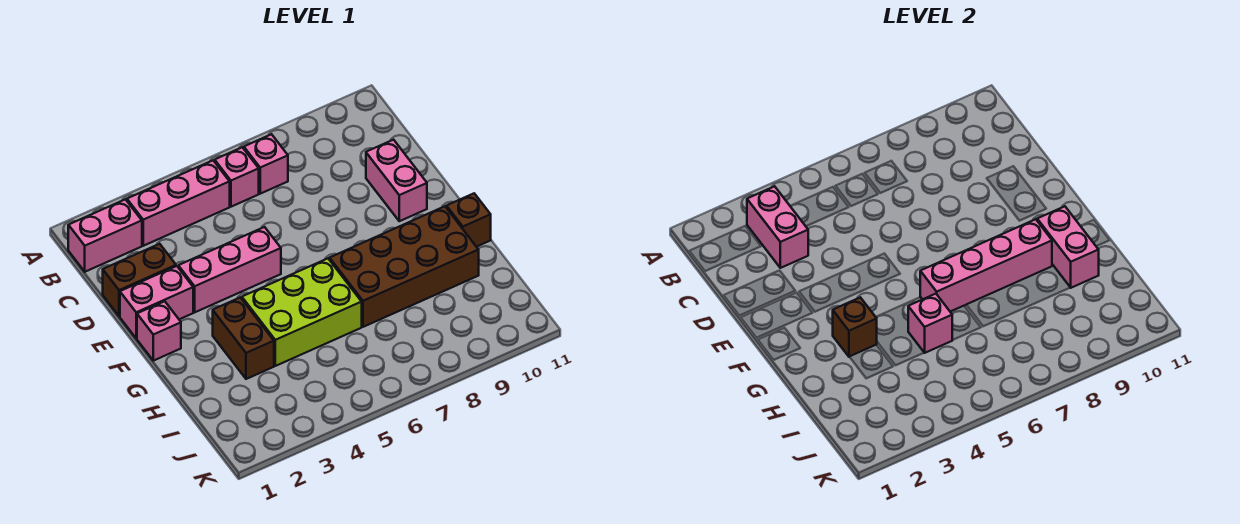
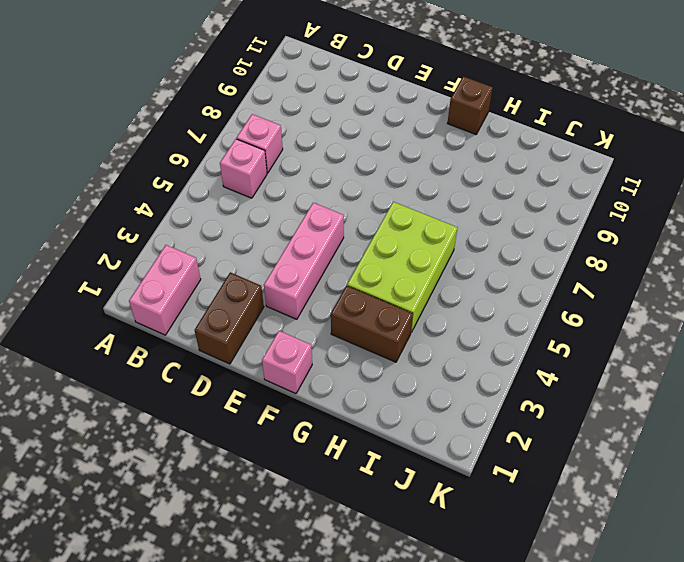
none -> pink 1x3 brick [127,161,230,246]
none -> pink 1x2 brick [366,140,427,221]
none -> pink 1x2 brick [120,266,193,338]

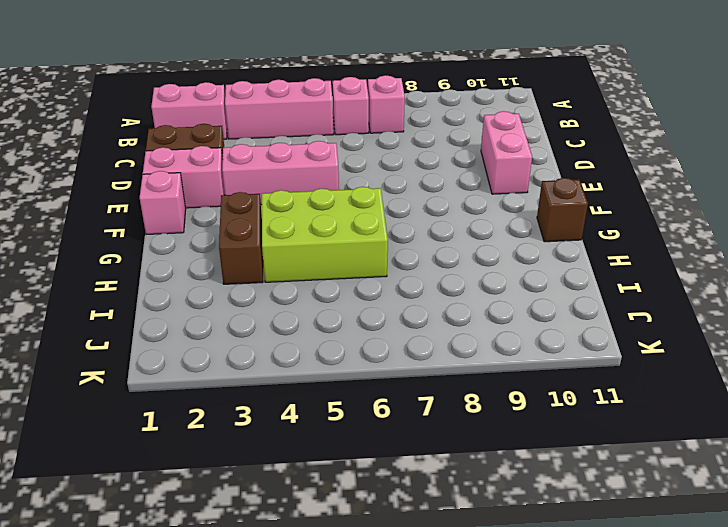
none -> brown 2x4 brick [330,206,479,327]
none -> pink 1x2 brick [747,186,808,268]
none -> brown 1x1 brick [833,297,877,357]

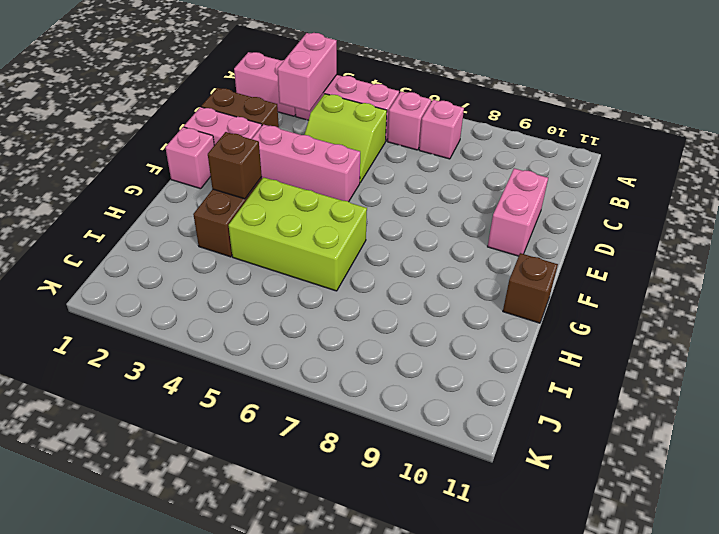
lime 2x2 slope [304,94,387,183] -> none
none -> brown 2x4 brick [330,206,479,327]
none -> pink 1x4 brick [920,219,1052,312]
none -> pink 1x2 brick [1037,206,1099,288]

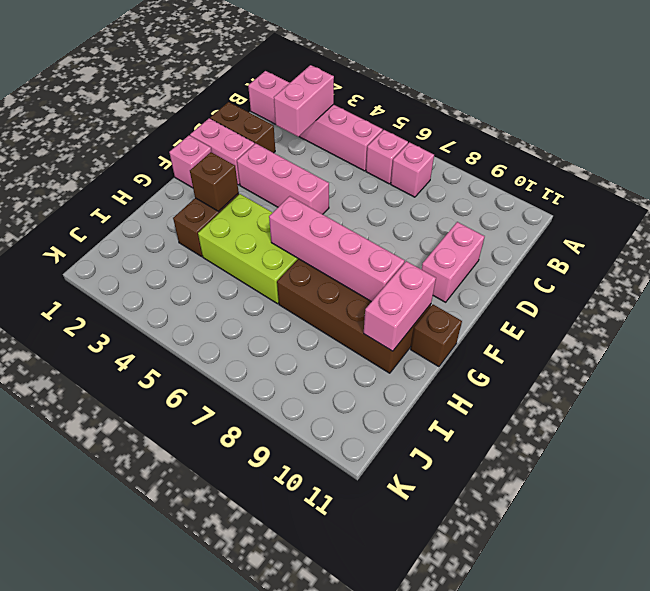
none -> pink 1x1 brick [908,294,952,353]

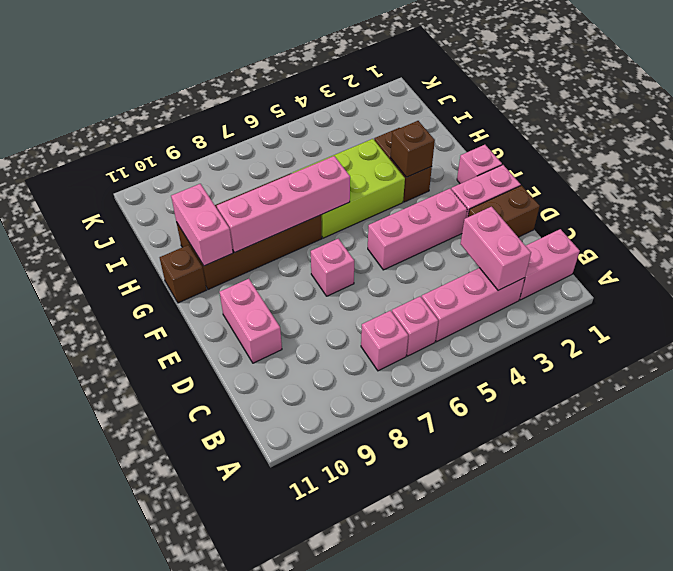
pink 1x1 brick [311,239,354,296] -> pink 1x1 brick moved to [908,294,952,353]

